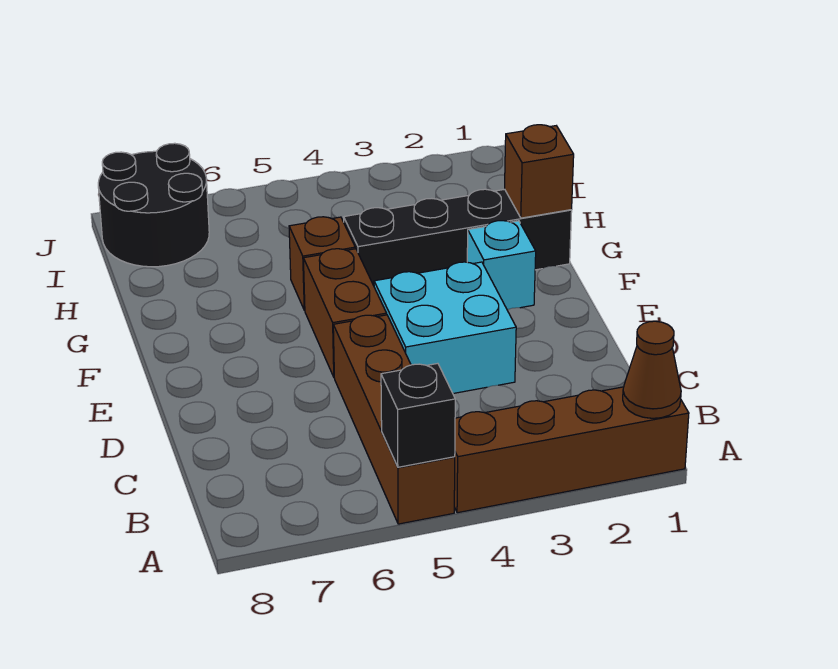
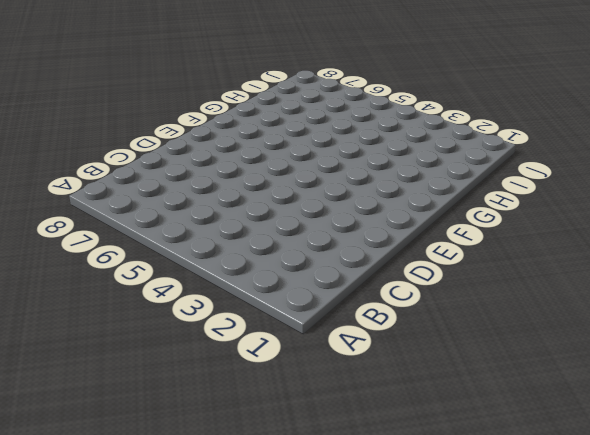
none -> brown 1x4 brick [454,387,689,513]
none -> brown 1x4 brick [333,315,455,524]

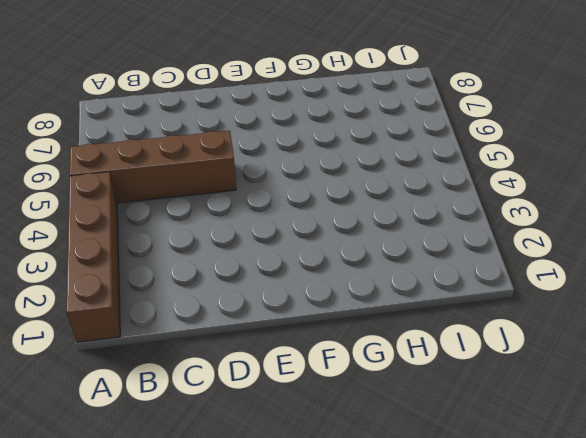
none -> cyan 2x2 brick [374,262,516,393]
none -> brown 1x2 brick [303,249,387,377]

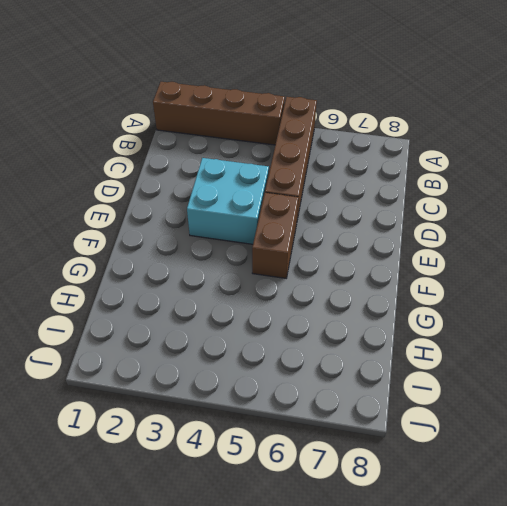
none -> cyan 1x1 brick [467,221,536,310]
none -> black 1x4 brick [344,189,572,286]

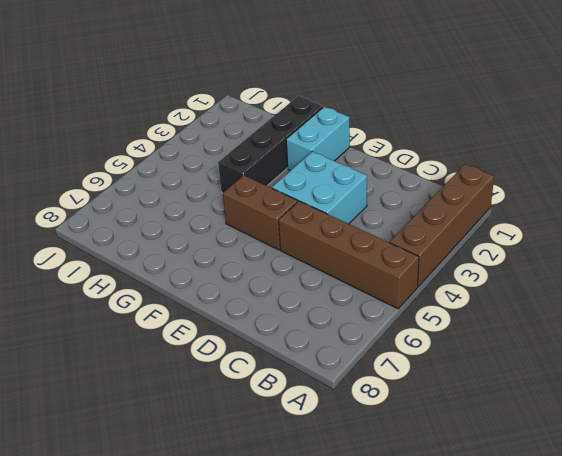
cyan 1x2 brick [286,107,350,171] -> cyan 1x1 brick [467,221,536,310]
none -> brown 1x1 brick [289,217,355,310]
none -> black 2x2 round brick [98,143,209,267]

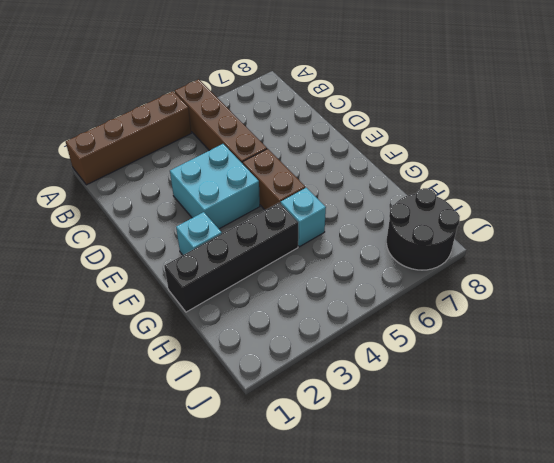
cyan 1x1 brick [281,188,326,247] -> brown 1x1 brick [289,217,355,310]
none -> brown 1x1 cone [623,321,681,418]
none -> black 1x1 brick [381,363,455,467]

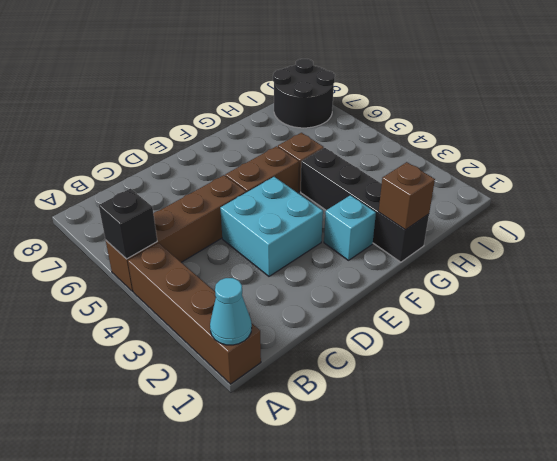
cyan 1x1 cone [210,278,252,345] -> brown 1x1 cone [623,321,681,418]

